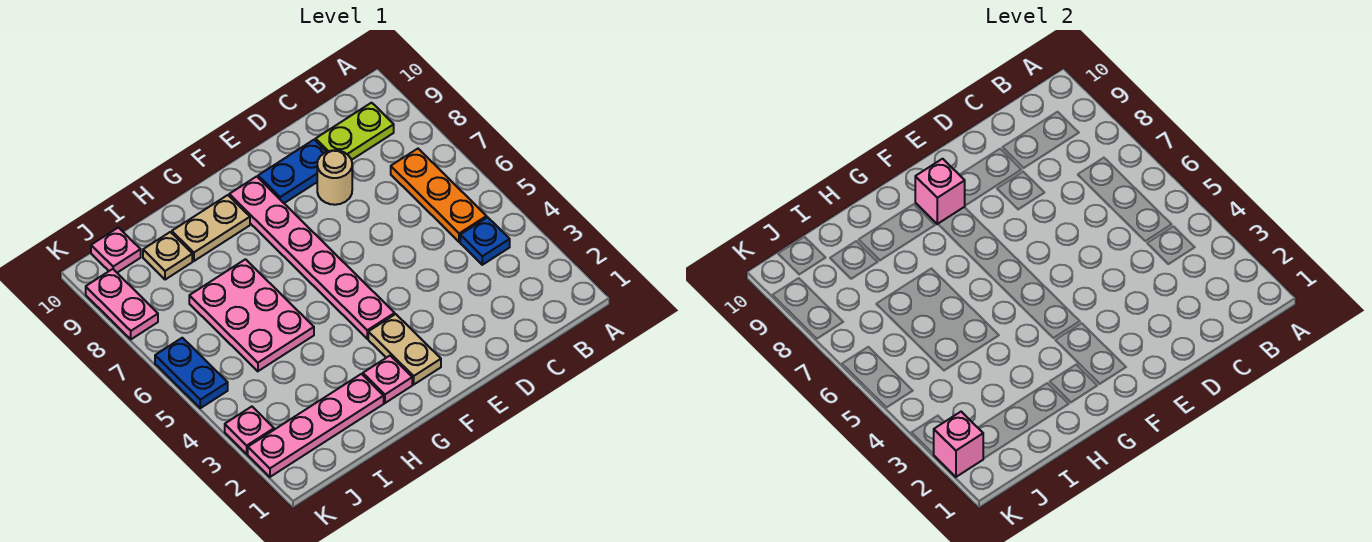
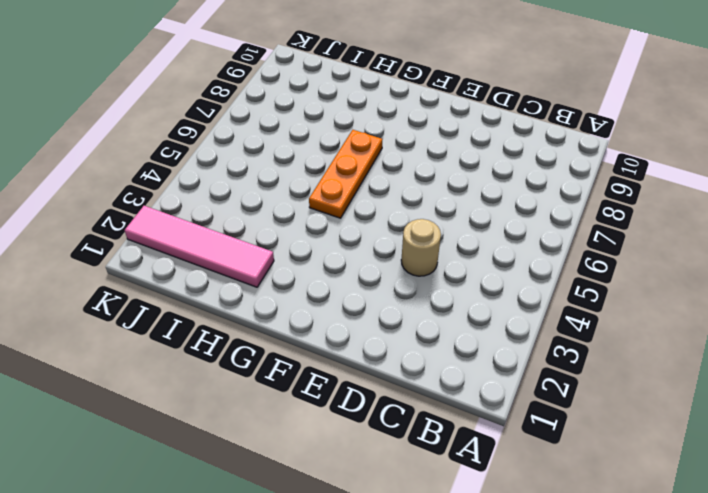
tan 1x1 round brick [401,219,441,276] -> tan 1x1 round brick moved to [317,150,352,205]
orange 1x3 plate [309,130,382,218] -> orange 1x3 plate moved to [391,149,487,242]
pink 1x4 tile [125,206,274,287] -> pink 1x4 plate [248,374,384,477]
none -> blue 1x1 plate [460,217,510,265]
none -> lime 1x2 plate [316,103,394,160]
none -> blue 1x2 plate [258,140,326,203]

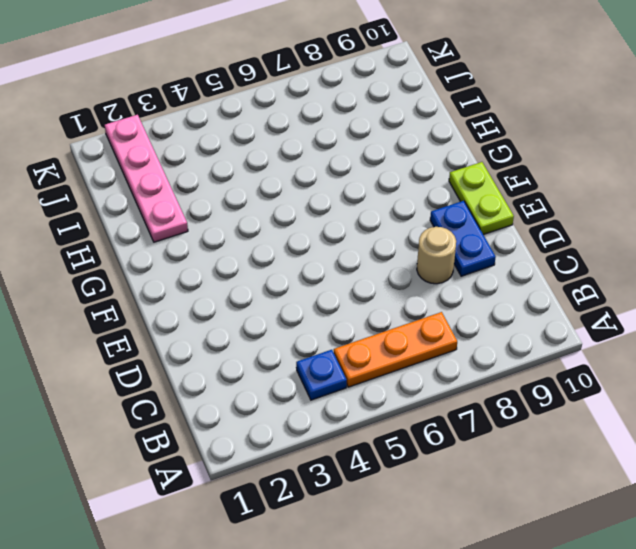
lime 1x2 plate [449,162,514,235] -> lime 1x2 plate moved to [316,103,394,160]
none -> tan 1x2 plate [368,314,441,384]
none -> pink 1x6 plate [229,176,395,339]
none -> pink 1x1 plate [363,356,412,403]

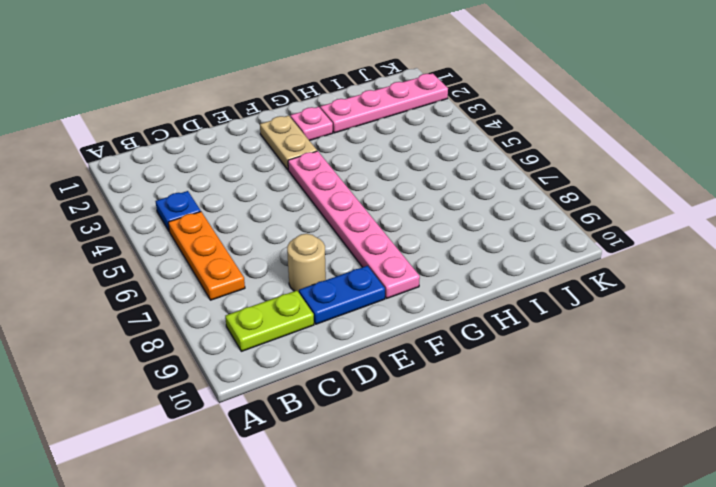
none -> tan 1x2 plate [172,195,250,261]
none -> pink 2x3 plate [189,259,314,371]
none -> tan 1x1 plate [143,232,192,280]

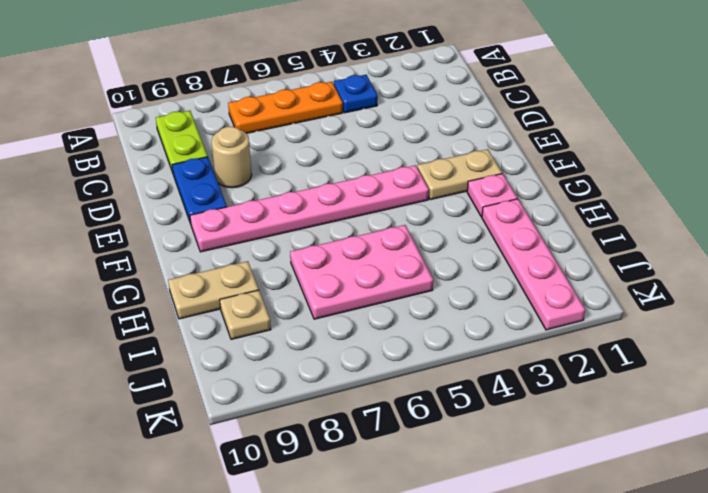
tan 1x2 plate [168,261,259,319] -> tan 1x2 plate turned to [172,195,250,261]
none -> pink 1x1 plate [91,228,141,273]
none -> pink 1x1 plate [225,407,274,454]
none -> blue 1x2 plate [155,338,228,408]

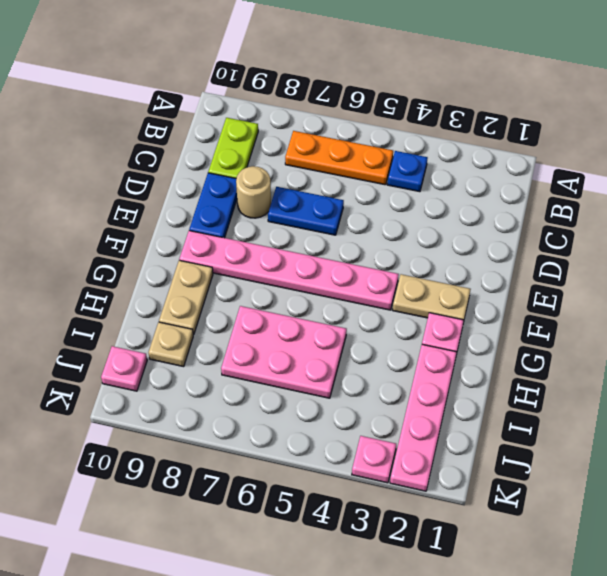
blue 1x2 plate [268,187,344,235] -> blue 1x2 plate moved to [155,338,228,408]
none -> pink 1x2 plate [86,269,158,339]
none -> pink 1x1 brick [915,159,965,224]
none -> pink 1x1 brick [934,412,983,477]

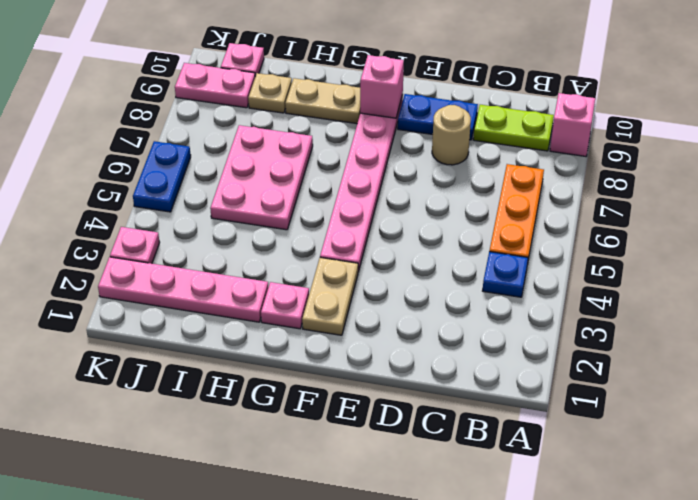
pink 1x1 brick [550,93,595,156] -> pink 1x1 brick moved to [934,412,983,477]
pink 1x2 plate [175,63,255,108] -> pink 1x2 plate turned to [86,269,158,339]

